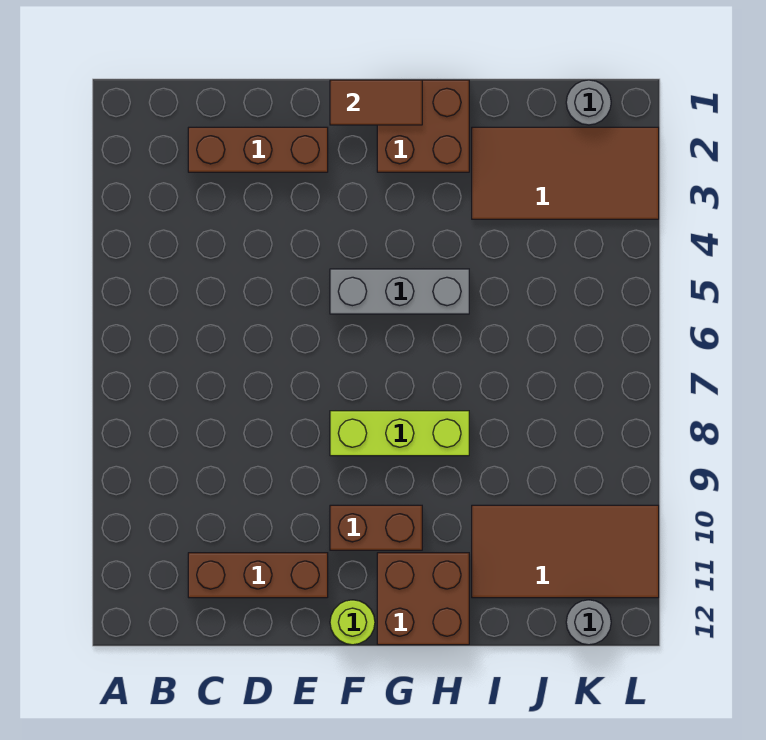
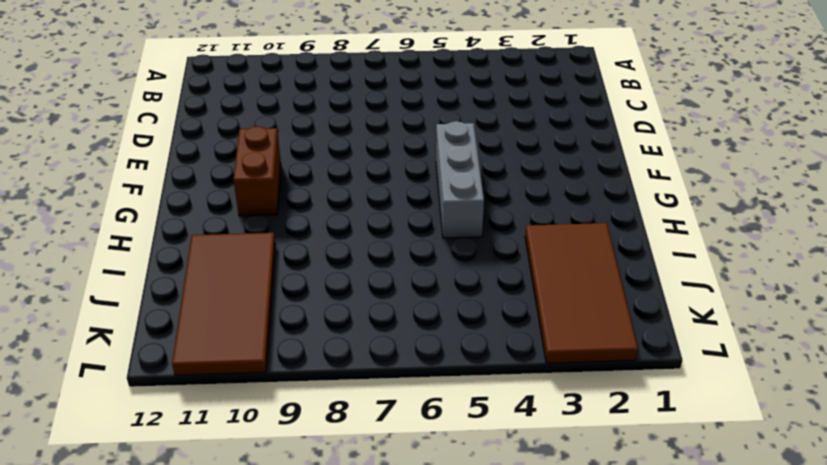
none -> brown 1x3 brick [188,127,328,172]
none -> brown 1x3 brick [188,553,328,598]
none -> lime 1x3 brick [330,411,469,456]

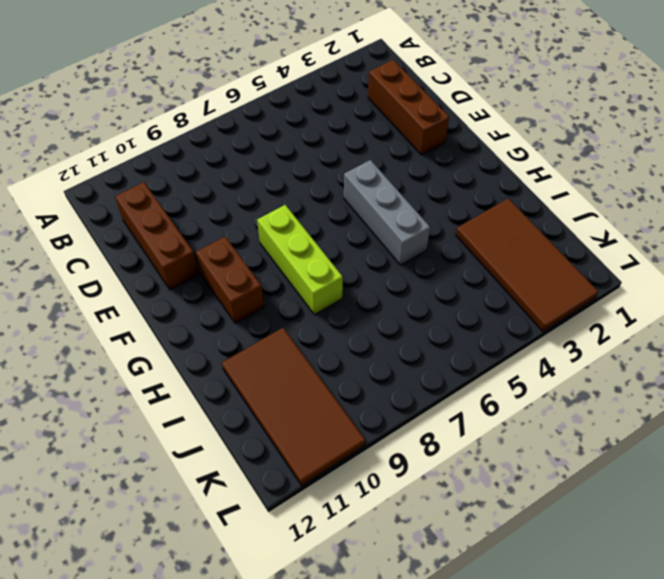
none -> lime 1x1 round brick [330,600,375,645]
none -> brown 2x2 brick [377,80,469,172]
none -> brown 2x2 brick [377,553,469,645]

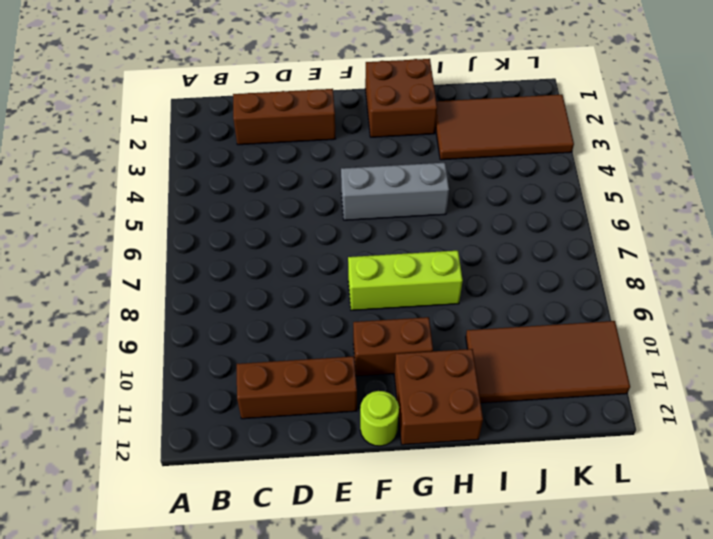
none -> grey 1x1 round brick [566,80,611,125]
none -> grey 1x1 round brick [566,600,611,645]
none -> brown 1x2 tile [330,80,422,125]

